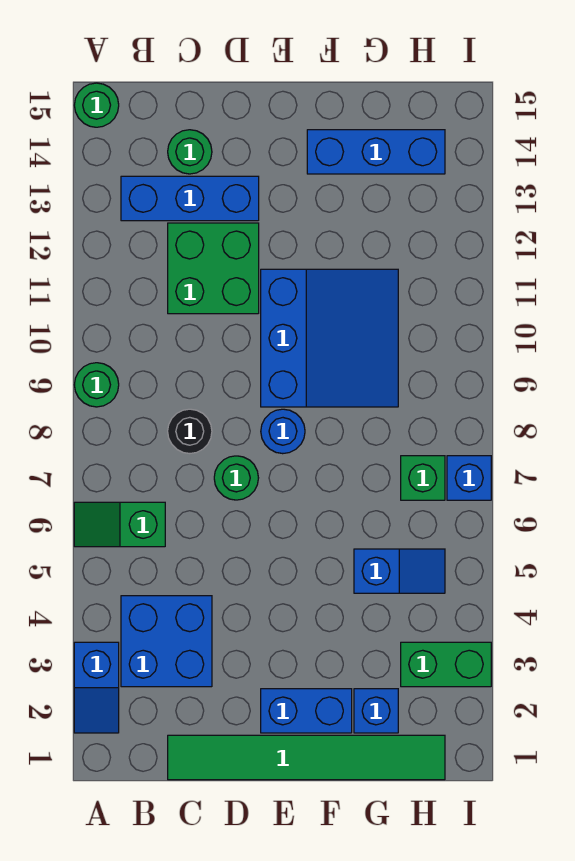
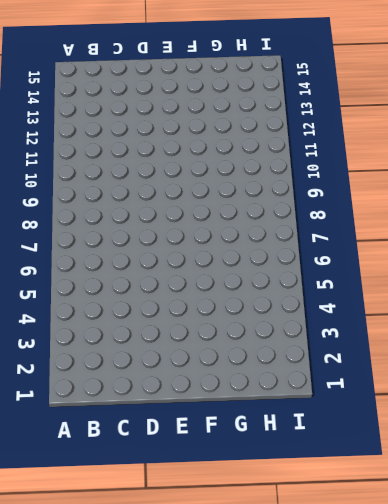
none -> blue 1x2 slope [74,642,119,733]
none -> green 1x2 slope [74,502,165,547]
none -> green 1x1 round brick [74,363,119,407]

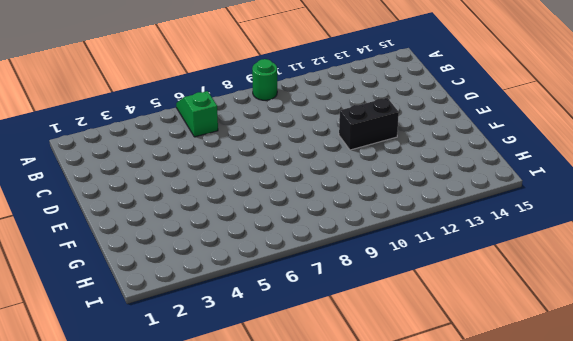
black 1x2 brick [339,98,399,150] -> blue 3x3 slope [261,269,398,407]
none -> blue 1x2 slope [74,642,119,733]
none -> green 1x1 round brick [74,83,119,127]
none -> blue 2x2 brick [121,596,212,687]

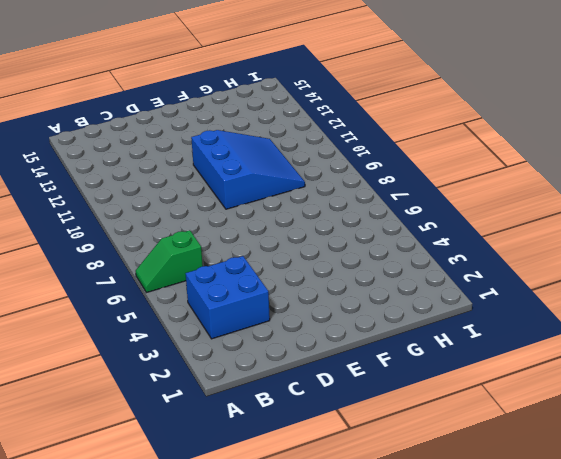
none -> blue 1x2 slope [74,642,119,733]
none -> green 1x1 round brick [74,363,119,407]
none -> green 1x1 round brick [74,83,119,127]

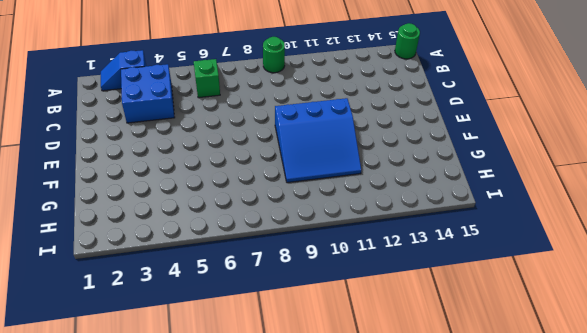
none -> blue 1x3 brick [121,176,259,221]
none -> green 1x6 tile [168,735,445,780]
none -> black 1x1 round brick [168,409,212,454]

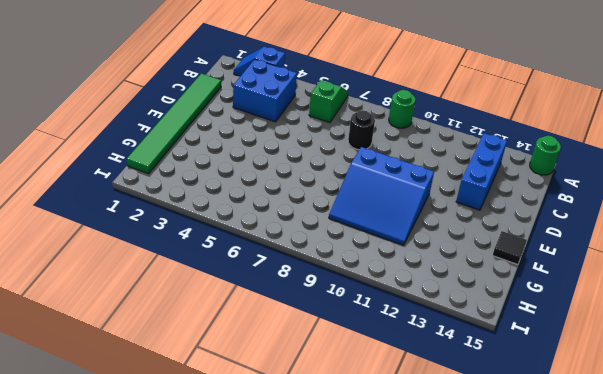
black 1x1 tile [493,231,527,265] -> none
none -> green 2x2 brick [168,223,259,314]
none -> green 1x1 round brick [168,130,212,174]
none -> green 1x1 round brick [214,456,258,500]

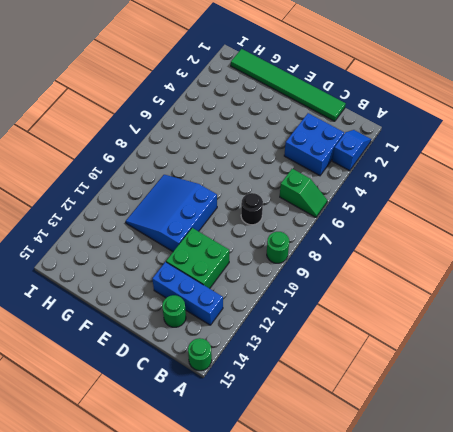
none -> green 1x1 round brick [214,456,258,500]
none -> blue 1x2 brick [261,689,352,733]
none -> blue 1x1 round brick [261,409,305,454]

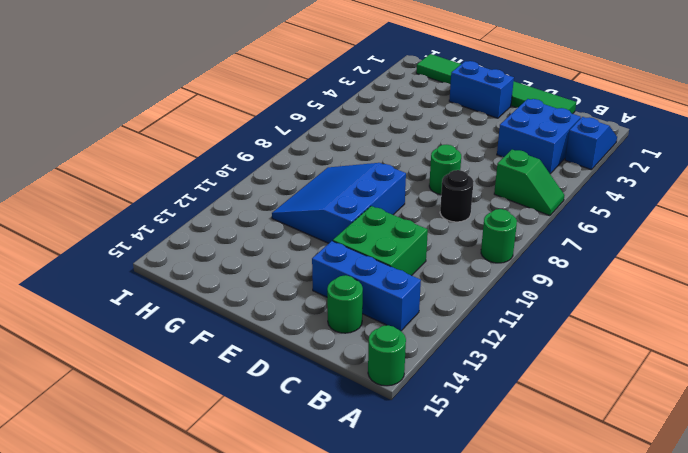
none -> blue 1x1 round brick [261,409,305,454]
none -> blue 1x3 brick [307,130,445,174]
none -> blue 1x1 brick [354,689,398,733]

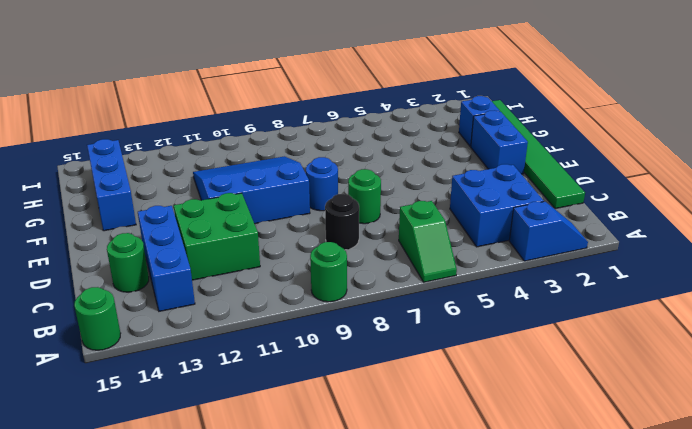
none -> blue 1x2 slope [354,549,445,593]
none -> green 1x2 brick [401,642,491,687]
none -> green 1x1 brick [401,456,445,500]

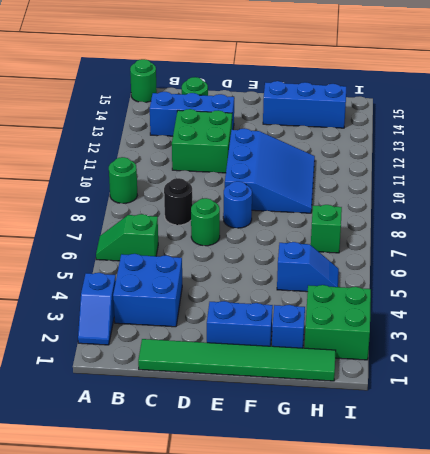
green 2x2 brick [304,285,371,360] -> green 1x2 brick [401,642,491,687]
none -> blue 1x1 brick [447,456,491,500]

